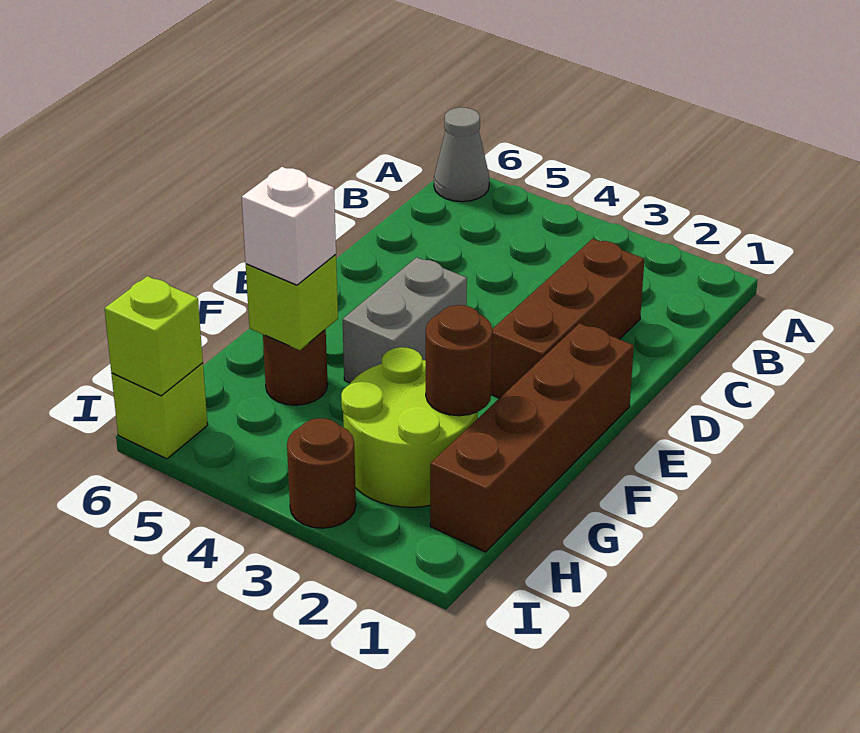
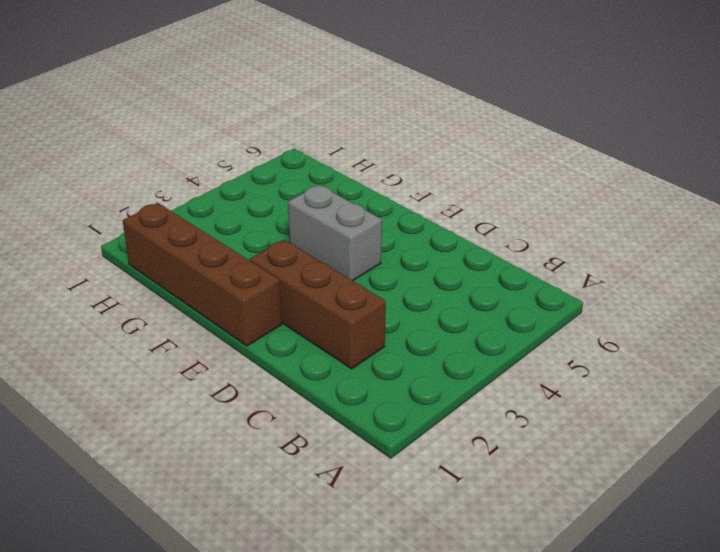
none -> grey 1x1 cone [434,107,489,202]
none -> lime 2x2 round brick [341,347,478,507]
none -> brown 1x1 round brick [263,329,328,405]

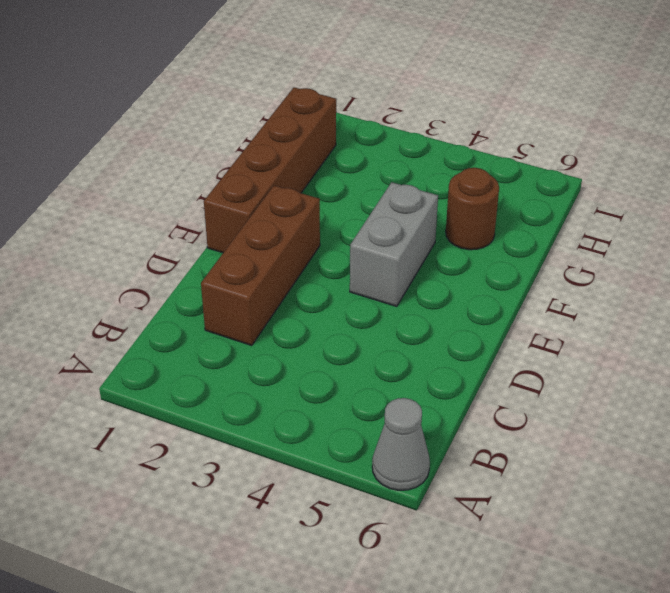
none -> lime 2x2 round brick [341,347,478,507]
none -> brown 1x1 round brick [287,418,356,528]
none -> lime 1x1 brick [112,363,208,459]

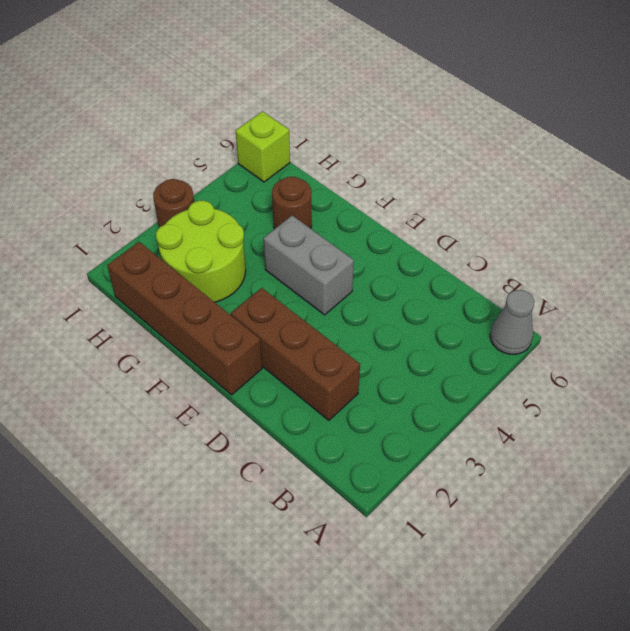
none -> brown 1x1 round brick [426,305,493,416]
none -> lime 1x1 brick [246,255,338,350]
none -> lime 1x1 brick [104,276,203,396]

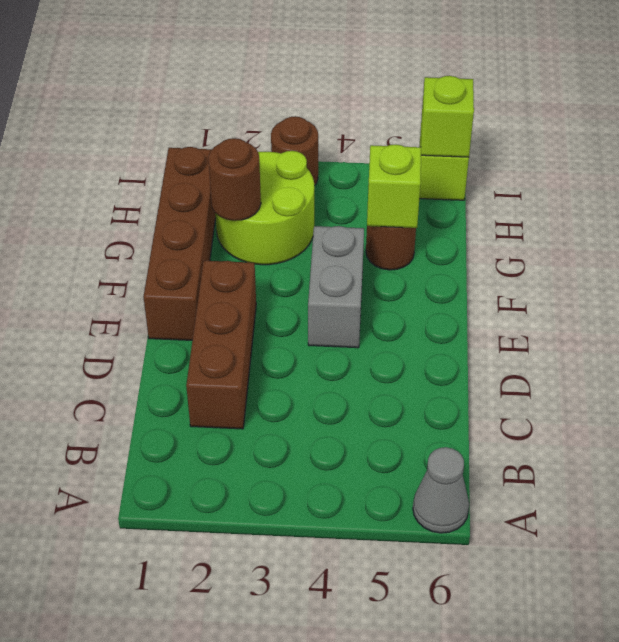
none -> white 1x1 brick [242,167,336,285]

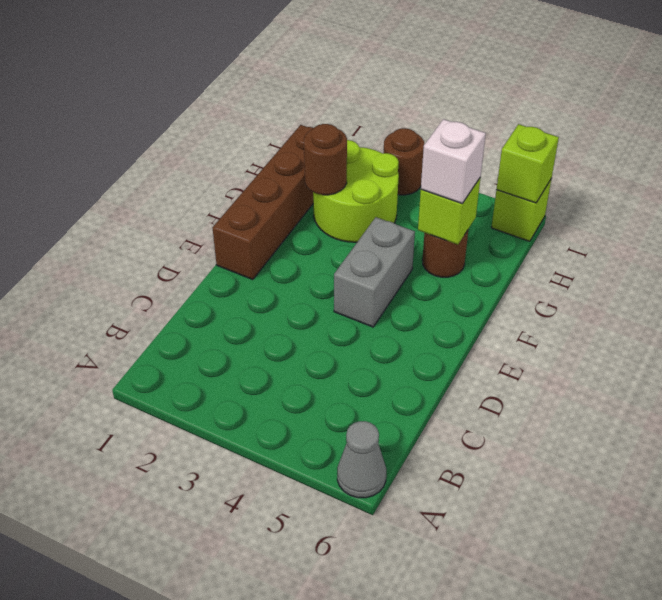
none -> brown 1x3 brick [491,239,644,398]

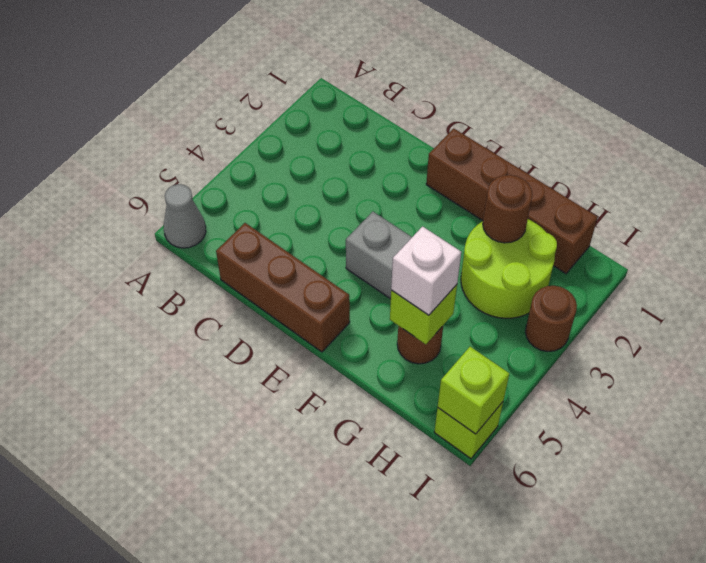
brown 1x3 brick [216,223,350,352] -> brown 1x3 brick moved to [491,239,644,398]

